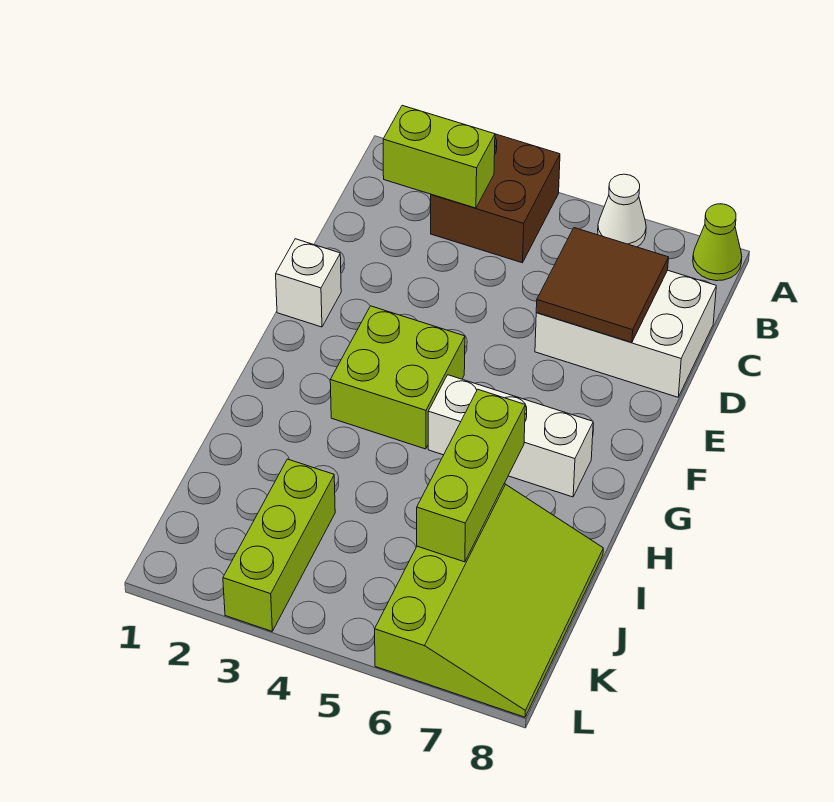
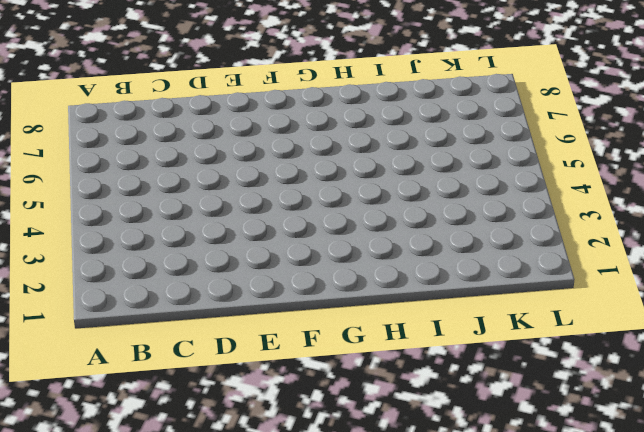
none -> brown 2x2 brick [431,134,560,263]
none -> white 1x1 cone [598,174,646,247]
none -> lime 1x1 cone [693,204,742,281]

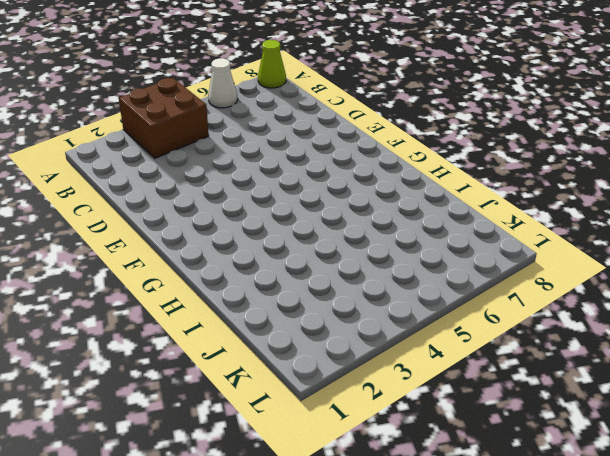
none -> white 2x3 brick [535,270,716,397]
none -> white 1x1 brick [276,239,341,327]
none -> lime 2x2 brick [330,306,465,449]

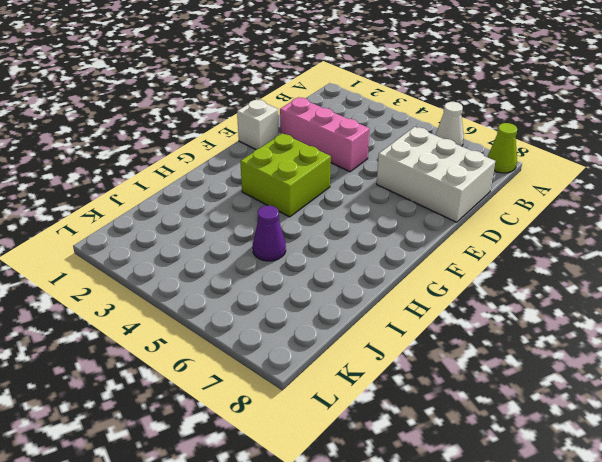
pink 1x3 brick [280,97,369,172] -> none
purple 1x1 cone [253,206,286,261] -> none
none -> brown 2x2 brick [431,134,560,263]
none -> white 1x3 brick [428,375,593,497]
none -> lime 3x4 slope [375,484,603,717]

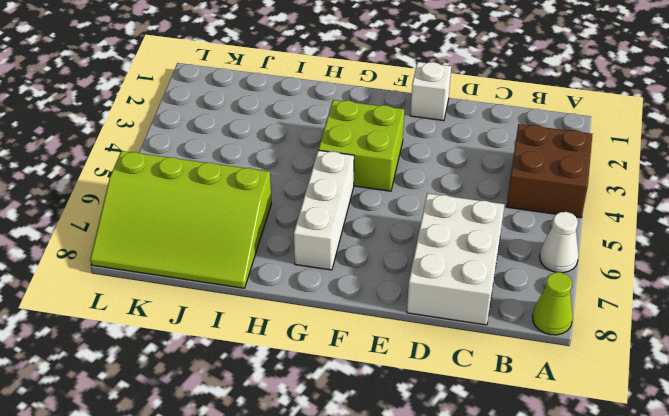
none -> lime 1x3 brick [223,459,335,631]
none -> lime 1x2 brick [383,105,495,208]
none -> brown 2x2 tile [536,228,669,343]

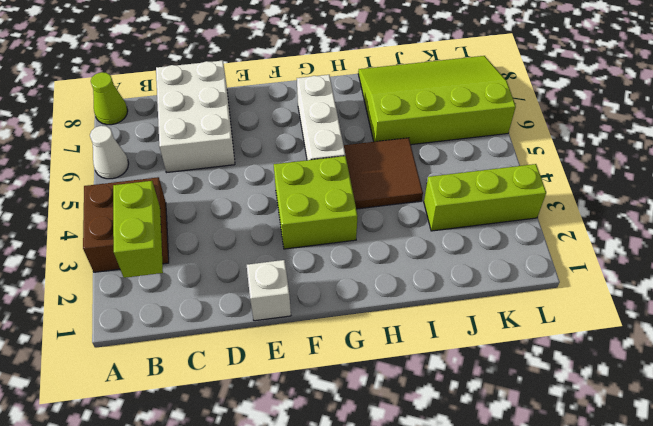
brown 2x2 tile [344,138,423,209] -> brown 2x2 tile moved to [536,228,669,343]
none -> lime 1x3 brick [417,390,525,562]

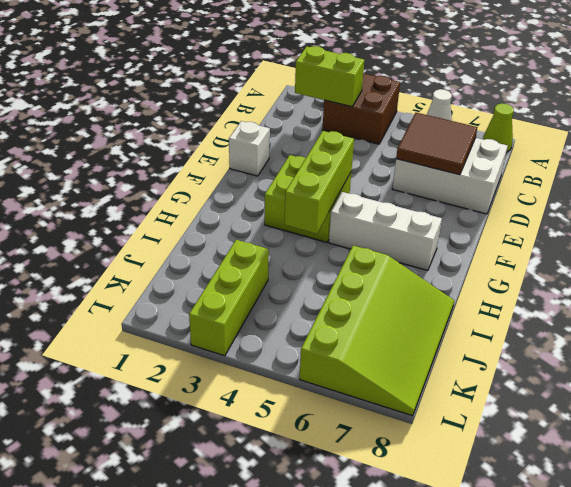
lime 1x3 brick [285,131,354,234] -> lime 1x3 brick moved to [417,390,525,562]

